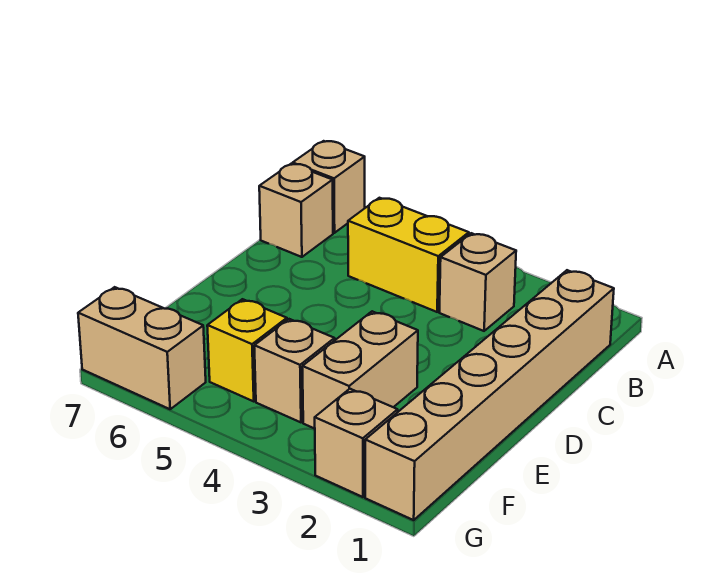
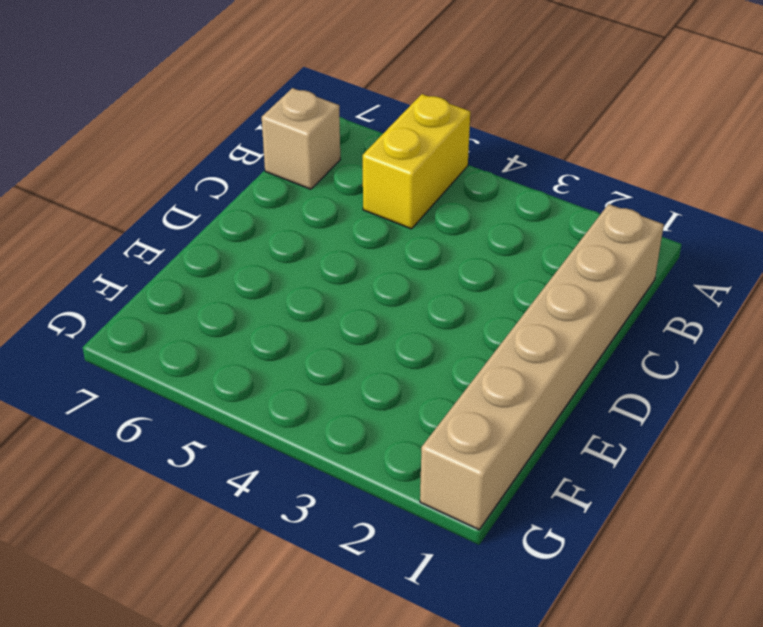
yellow 1x2 brick [363,94,470,229] -> yellow 1x2 brick turned to [348,198,469,312]
none -> tan 1x1 brick [293,141,365,233]
none -> tan 1x1 brick [439,233,516,331]

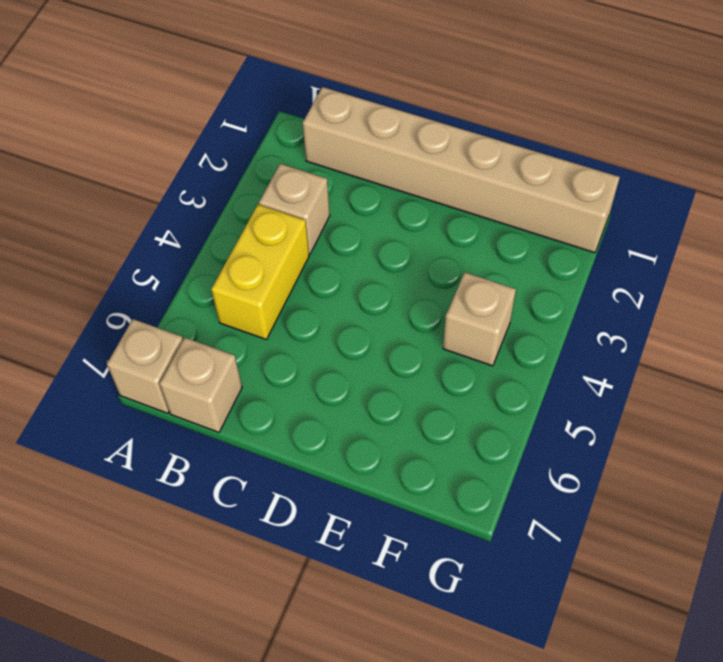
none -> tan 1x2 brick [302,311,418,429]
none -> yellow 1x1 brick [207,299,287,401]

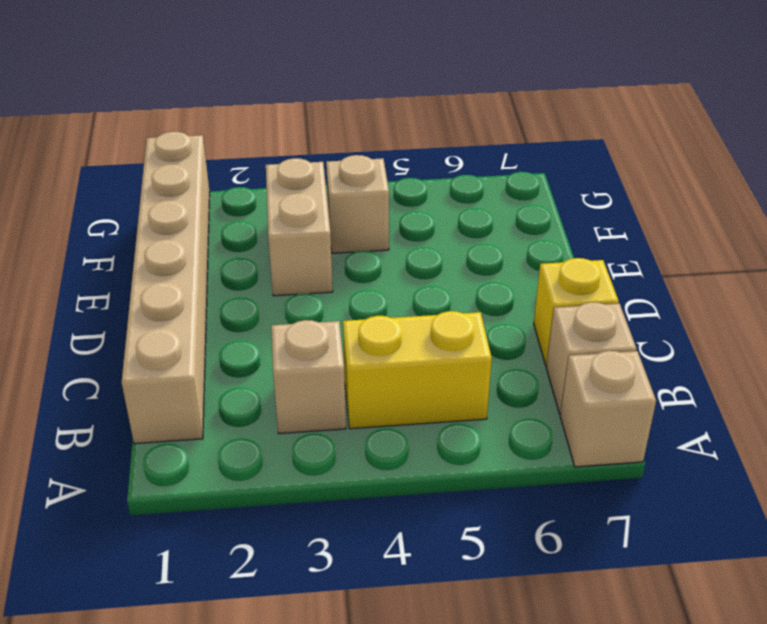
yellow 1x1 brick [534,258,619,366] -> yellow 1x1 brick moved to [207,299,287,401]
none -> tan 1x1 brick [315,389,398,497]
none -> tan 1x2 brick [78,287,206,409]

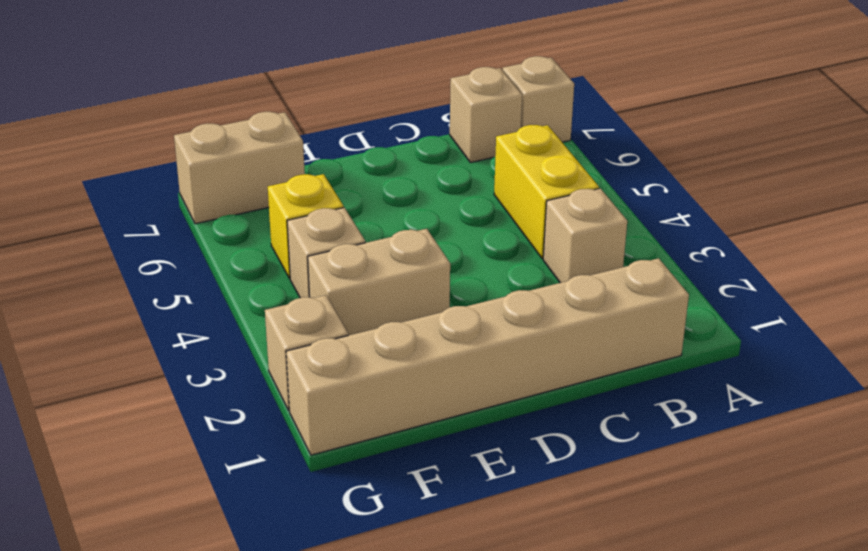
tan 1x2 brick [174,112,305,224] -> tan 1x2 brick turned to [78,287,206,409]

